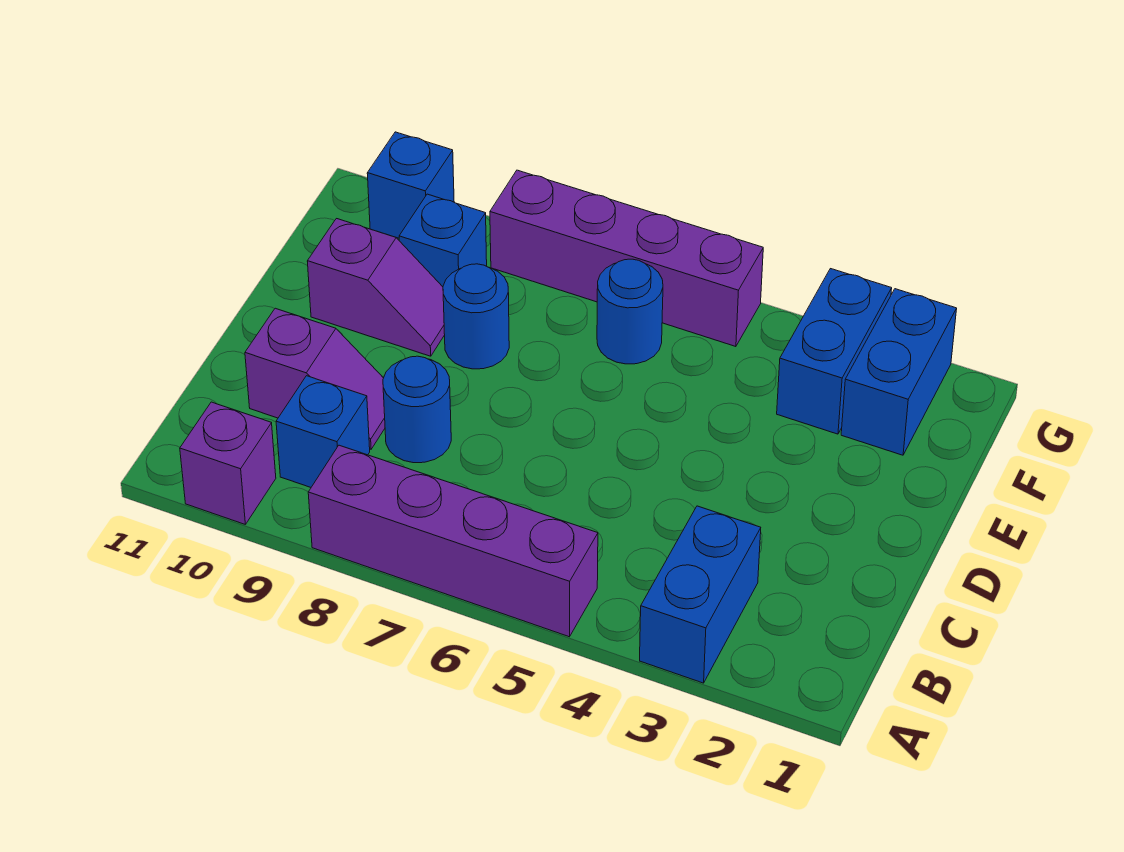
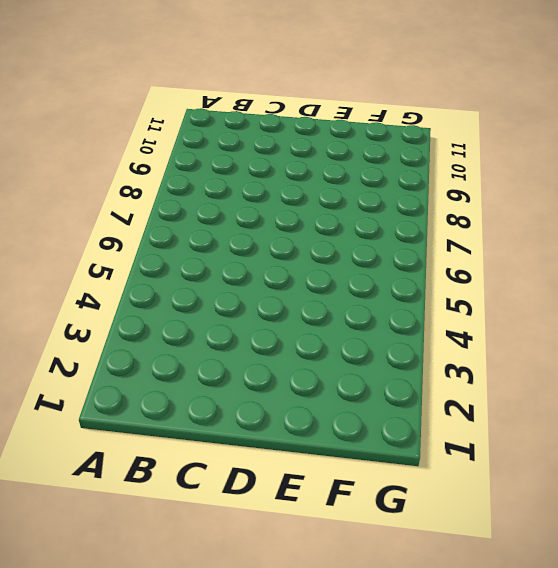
none -> blue 1x2 brick [640,506,761,683]
none -> purple 1x4 brick [308,445,598,637]
none -> purple 1x1 brick [180,402,276,524]

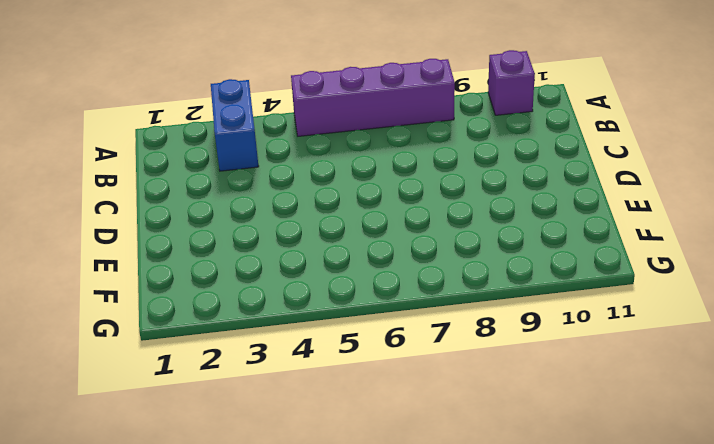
none -> blue 1x1 brick [276,376,370,487]
none -> blue 1x1 round brick [383,356,451,463]
none -> purple 1x2 slope [245,308,385,449]

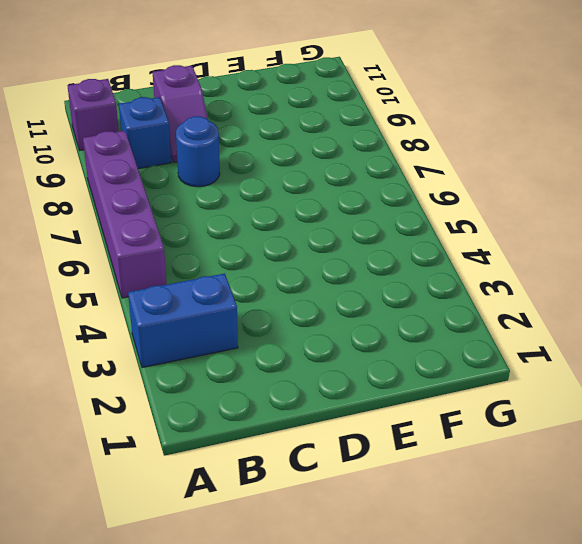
none -> blue 1x1 round brick [443,264,509,369]
none -> purple 1x2 slope [307,219,445,356]
none -> blue 1x2 brick [841,289,957,455]

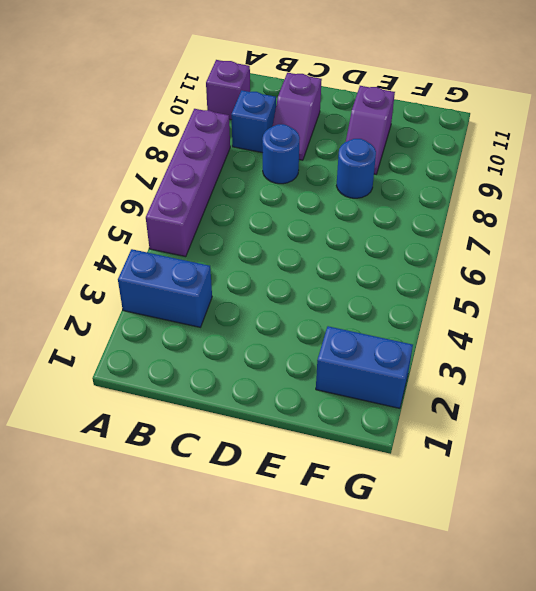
none -> blue 1x2 brick [777,269,892,434]
none -> blue 1x1 round brick [597,259,663,364]
none -> blue 1x1 brick [399,194,487,287]

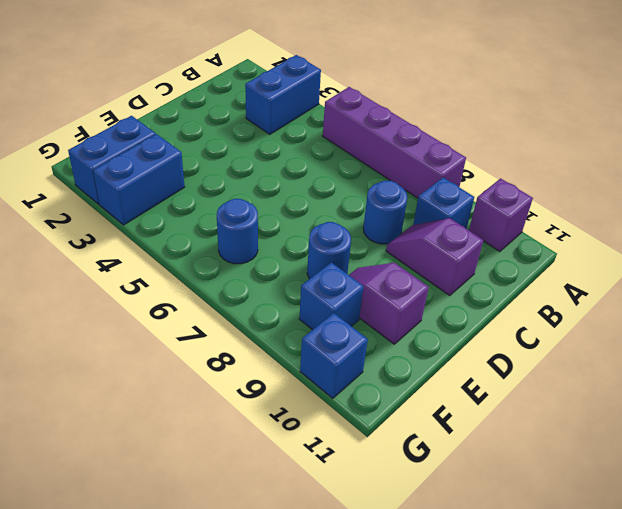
none -> purple 1x4 brick [490,170,763,347]

